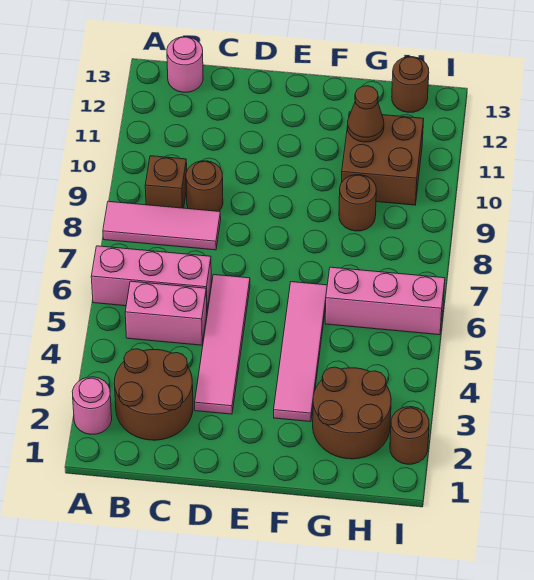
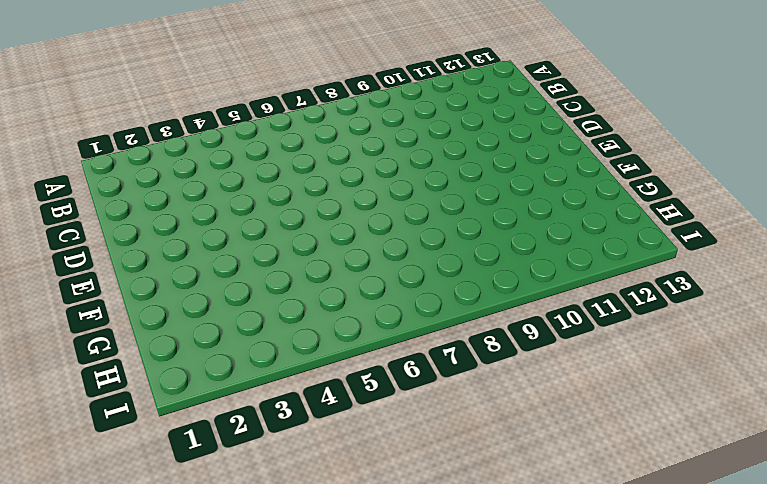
none -> pink 1x1 round brick [72,377,112,434]
none -> pink 1x3 brick [91,246,211,310]
none -> pink 1x3 tile [103,201,221,250]

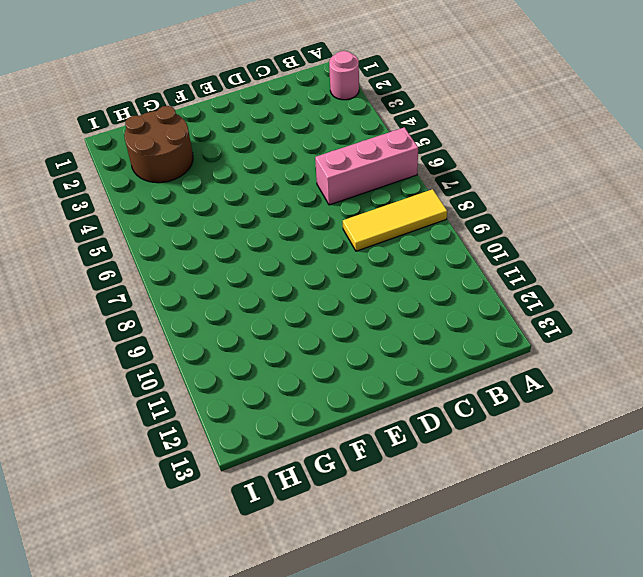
yellow 1x3 tile [343,189,447,251] -> pink 1x3 tile [103,201,221,250]
none -> brown 2x2 round brick [114,349,193,440]
none -> pink 1x2 brick [125,281,207,345]
none -> brown 1x1 brick [145,156,187,208]

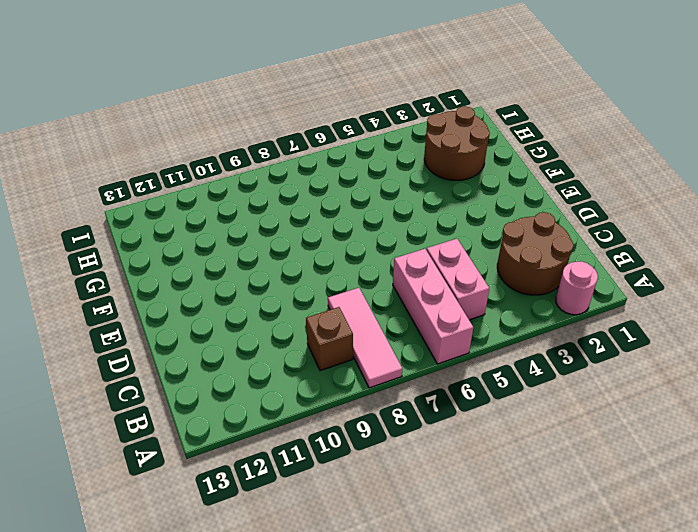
none -> pink 1x1 round brick [167,37,203,92]
none -> brown 1x1 round brick [186,161,223,211]
none -> pink 1x4 tile [195,275,250,414]

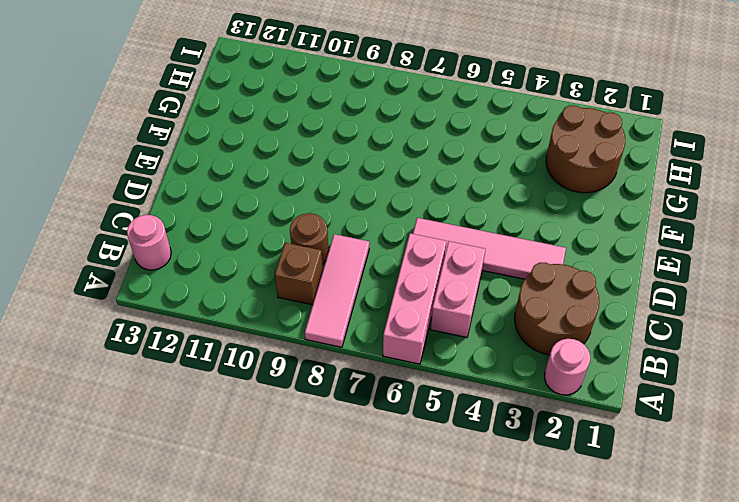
none -> pink 1x4 tile [274,282,327,422]
none -> pink 1x3 brick [325,267,445,335]
none -> brown 1x1 round brick [339,175,376,231]

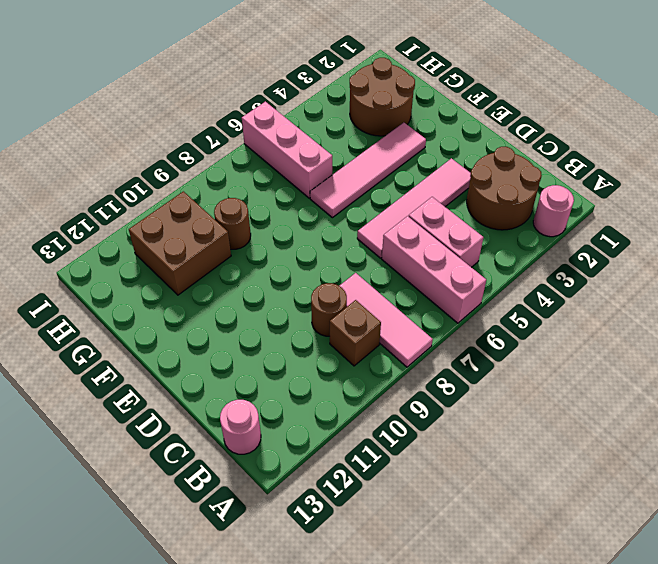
none -> brown 1x1 round brick [392,57,429,112]
none -> brown 1x1 round brick [390,407,429,464]
none -> brown 1x1 cone [348,86,384,142]

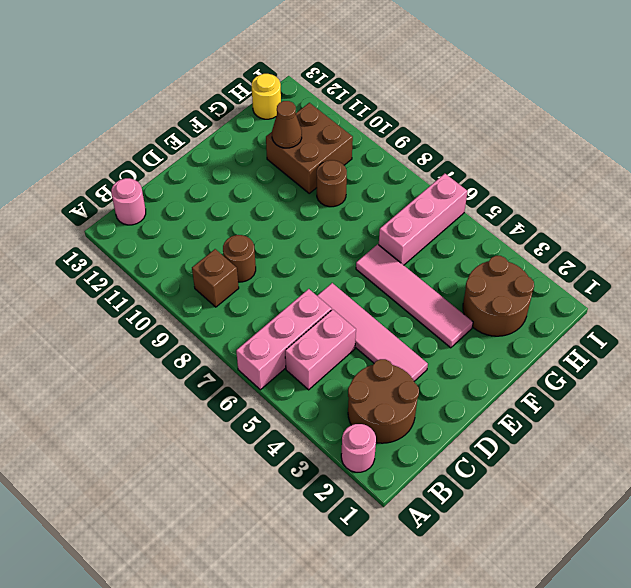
yellow 1x1 round brick [252,74,281,119] -> brown 1x1 round brick [392,57,429,112]
none -> pink 1x3 tile [103,201,221,250]
none -> brown 1x1 round brick [390,407,429,464]

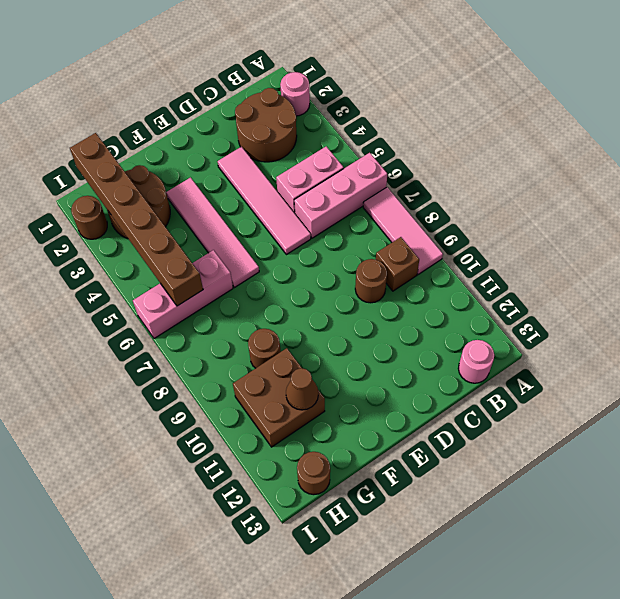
pink 1x3 tile [363,187,443,275] -> pink 1x3 tile turned to [103,201,221,250]
brown 1x6 brick [70,133,203,306] -> none

